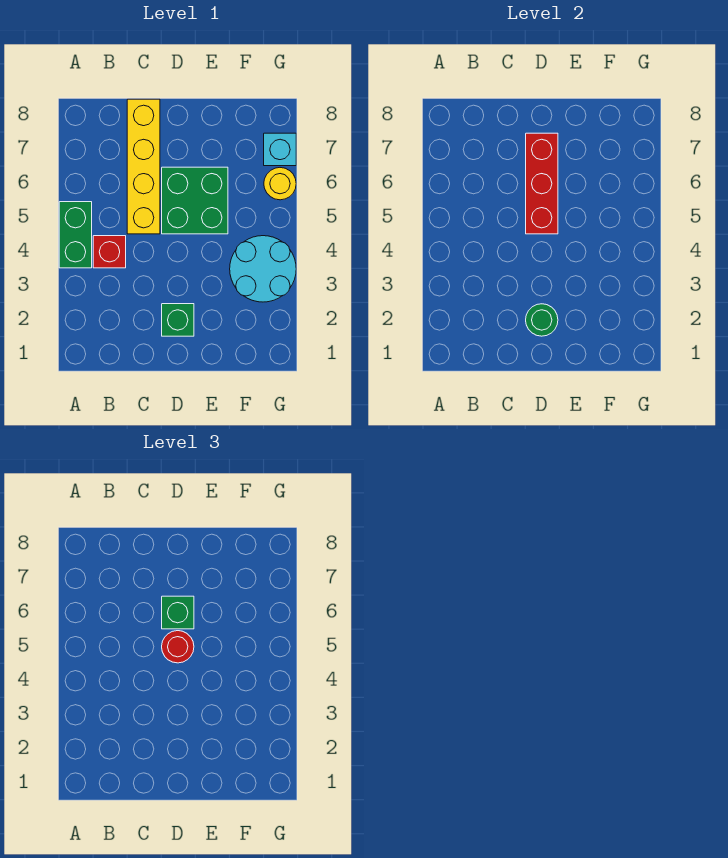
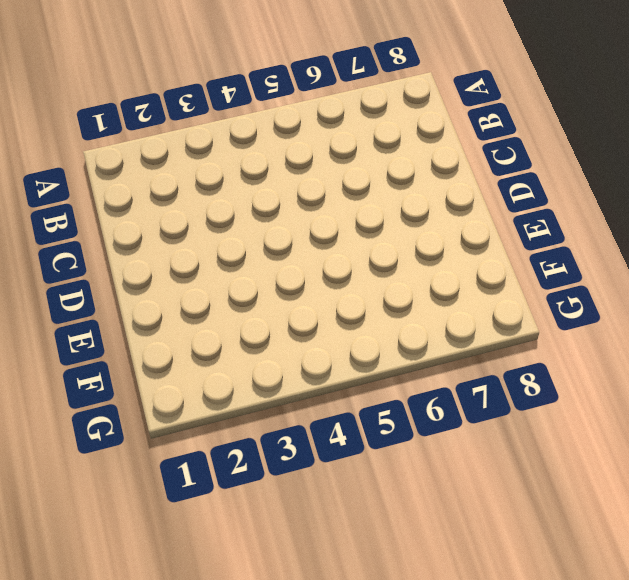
none -> green 1x2 brick [59,202,92,268]
none -> red 1x1 brick [93,236,126,268]
none -> yellow 1x4 brick [127,99,160,234]

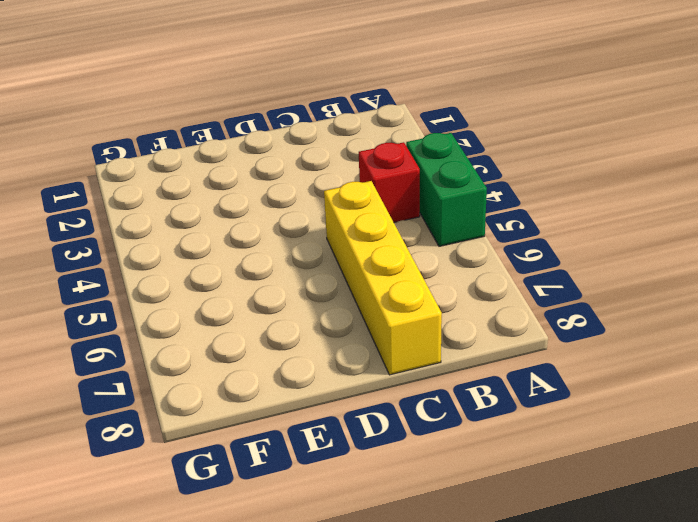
none -> green 1x1 brick [162,304,194,336]
none -> green 2x2 brick [162,167,228,234]
none -> cyan 2x2 round brick [230,236,296,302]

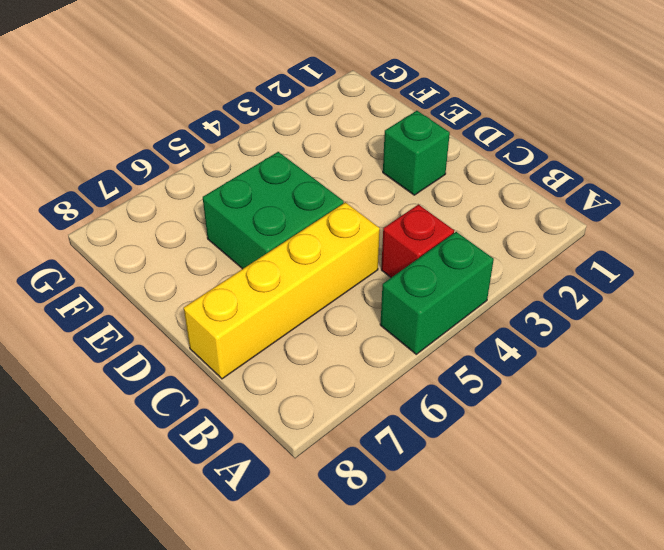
none -> cyan 2x2 round brick [230,236,296,302]
none -> yellow 1x1 round brick [264,168,296,200]
none -> cyan 1x1 brick [264,133,296,166]

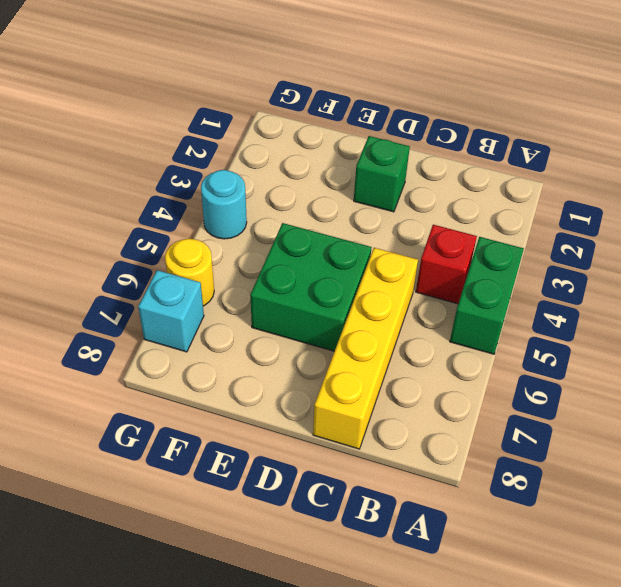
cyan 1x1 round brick [201,170,247,239] -> cyan 2x2 round brick [230,236,296,302]
none -> green 1x1 round brick [526,304,558,336]
none -> red 1x3 brick [526,133,558,234]
none -> red 1x1 round brick [162,631,194,663]

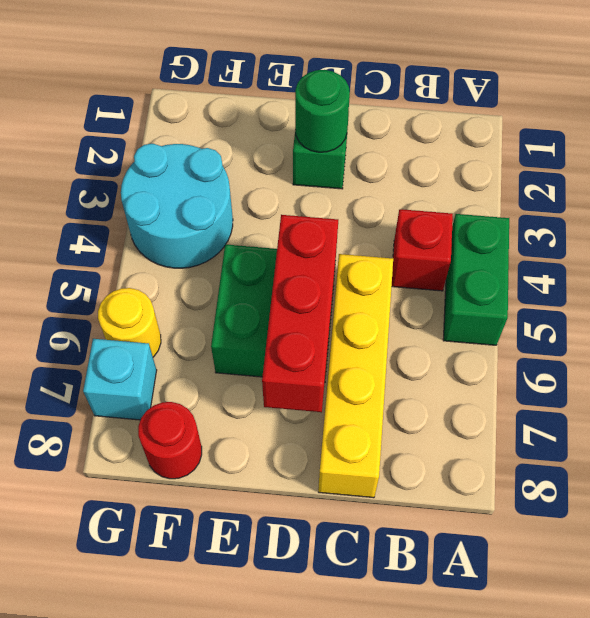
red 1x1 round brick [138,402,202,479] -> red 1x1 round brick moved to [162,631,194,663]
none -> green 1x1 brick [162,596,194,629]

